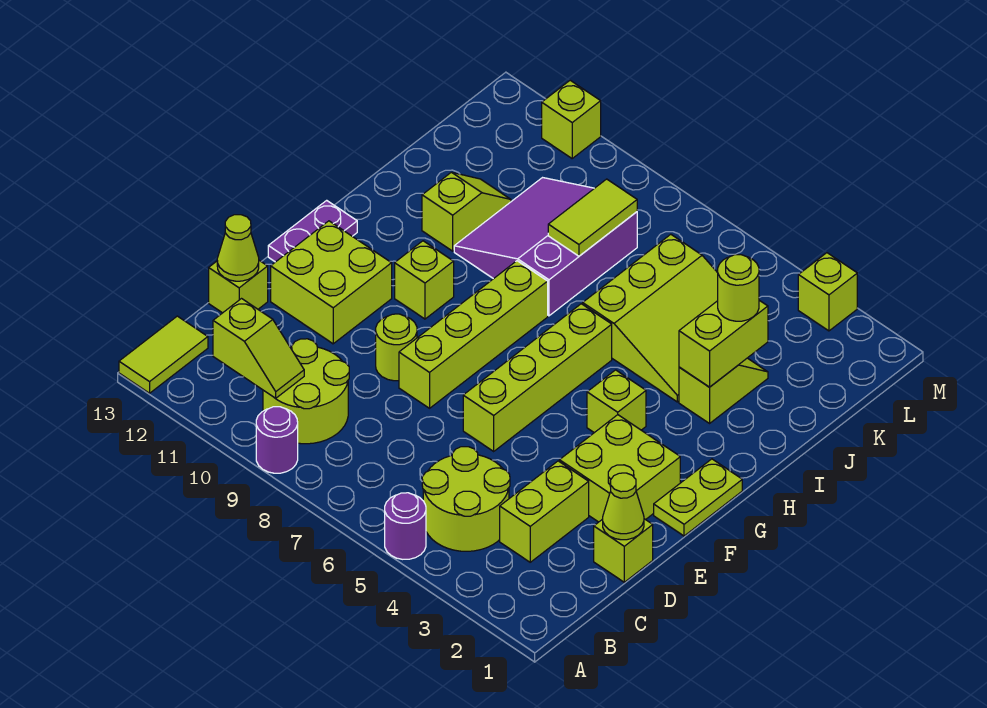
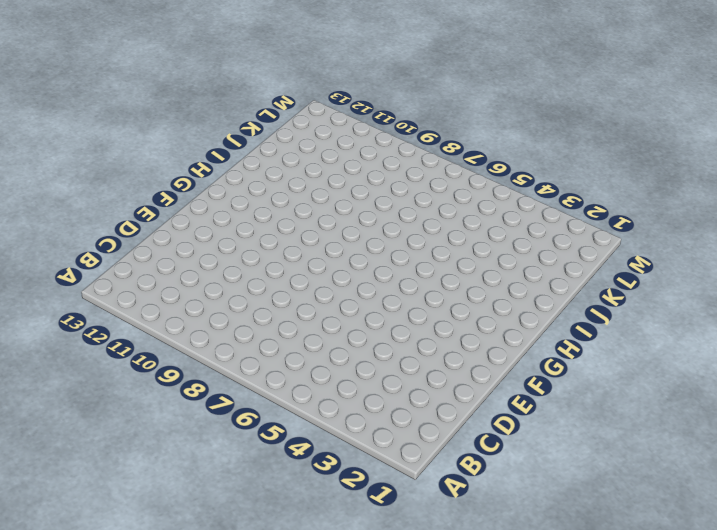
none -> purple 1x1 round brick [385,493,426,559]
none -> purple 1x1 round brick [256,407,298,473]
none -> lime 1x2 tile [119,316,208,393]

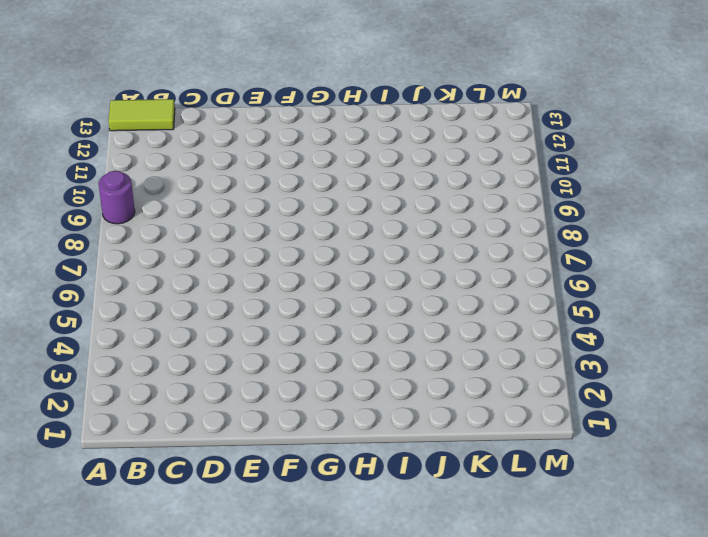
none -> purple 1x1 round brick [385,493,426,559]
none -> lime 2x2 round brick [422,447,510,551]
none -> lime 2x2 round brick [263,339,349,444]

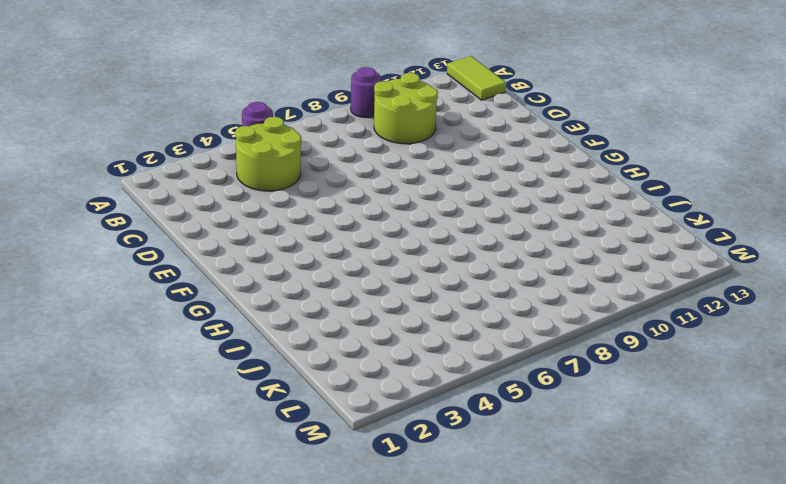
none -> lime 1x2 brick [500,461,589,562]
none -> lime 1x1 brick [594,519,653,582]
none -> lime 1x1 brick [209,261,268,313]

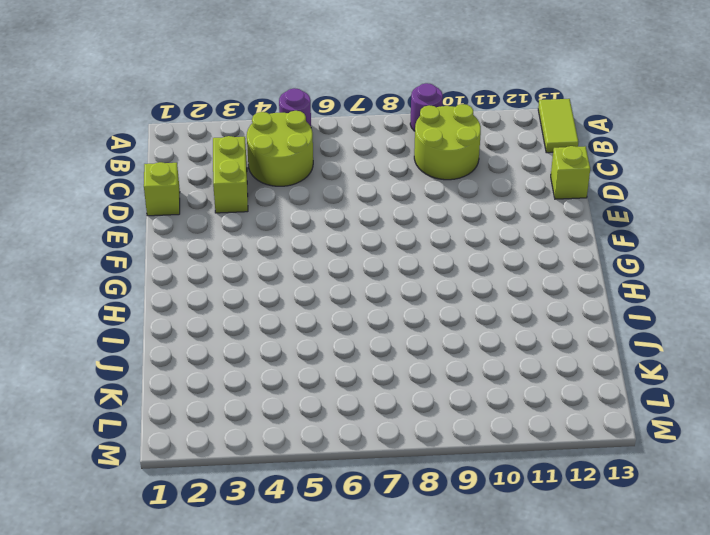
none -> lime 2x2 brick [559,415,680,522]
none -> lime 1x4 brick [463,304,612,451]
none -> lime 1x4 brick [399,261,548,408]

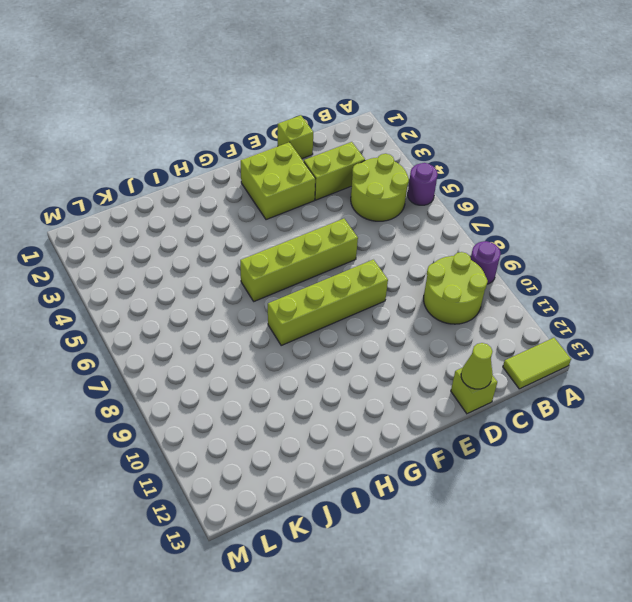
none -> lime 1x1 round brick [376,314,417,381]
none -> lime 2x2 brick [271,221,392,344]
none -> lime 1x2 plate [654,459,742,536]

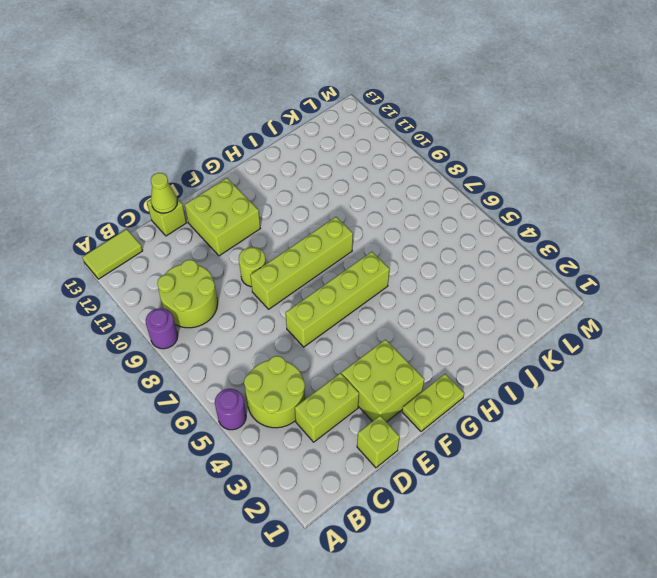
none -> purple 1x2 plate [268,200,357,262]
none -> lime 1x1 brick [587,370,646,433]
none -> lime 1x1 brick [395,241,454,319]

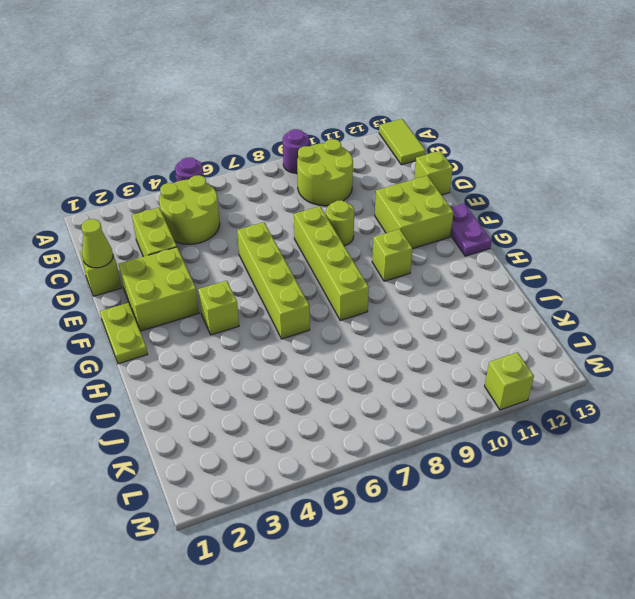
none -> lime 1x2 slope [679,358,768,423]
none -> lime 3x3 slope [583,234,718,402]
none -> purple 3x3 slope [454,178,637,316]

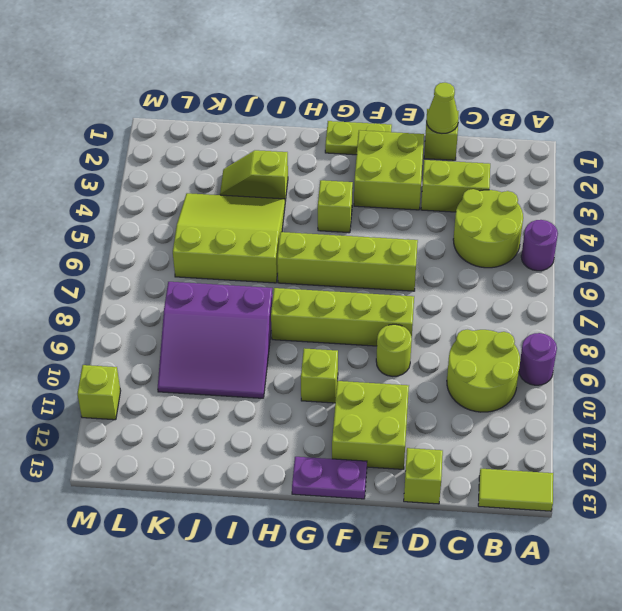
none -> lime 1x2 slope [422,172,511,251]
none -> lime 1x1 brick [798,253,857,331]
none -> lime 1x2 slope [213,299,304,398]

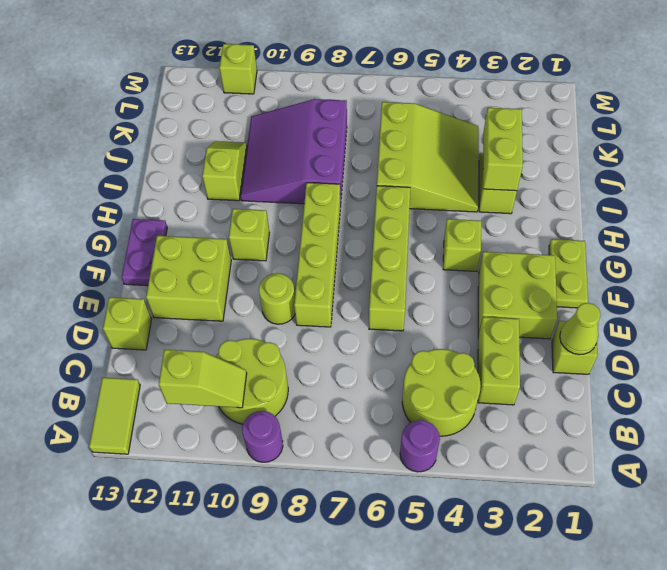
none -> lime 1x1 brick [798,253,857,331]
none -> lime 1x1 cone [217,215,259,281]
none -> lime 1x2 tile [548,179,637,256]

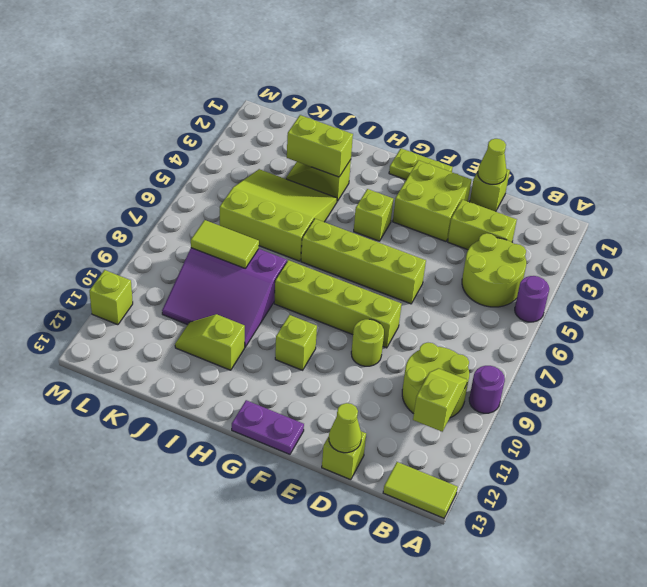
none -> lime 2x2 brick [271,221,392,344]
none -> lime 1x1 brick [798,253,857,331]
none -> lime 1x1 round brick [718,255,759,321]

